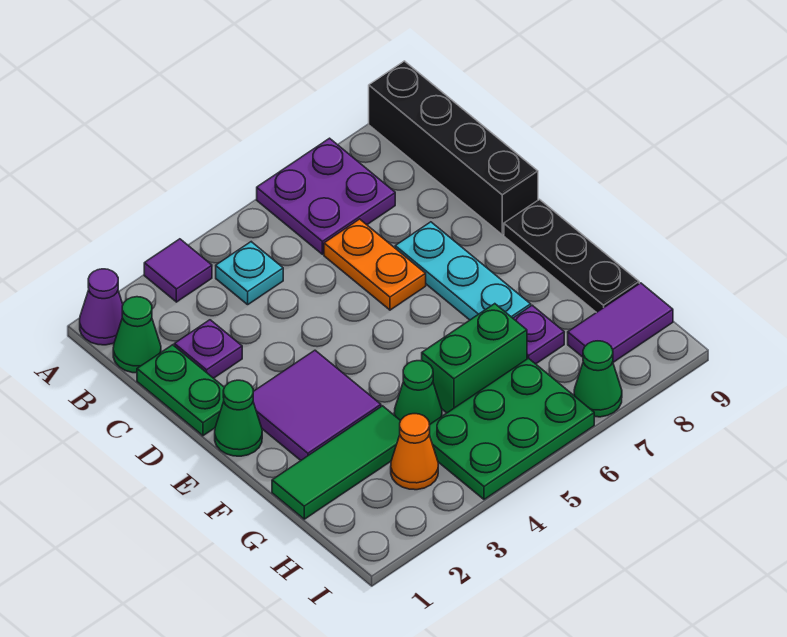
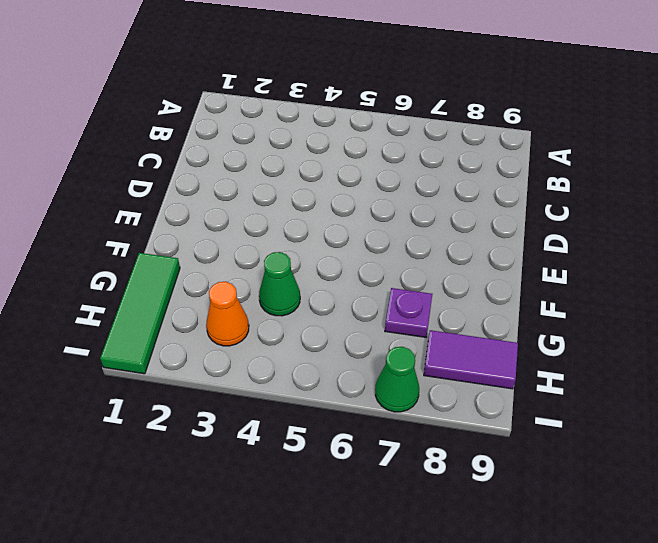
green 1x3 tile [100,253,180,374] -> green 1x3 tile turned to [272,406,400,519]
none -> purple 1x1 cone [80,269,123,345]
none -> purple 1x1 tile [144,239,212,302]
none -> purple 2x2 plate [257,138,395,254]

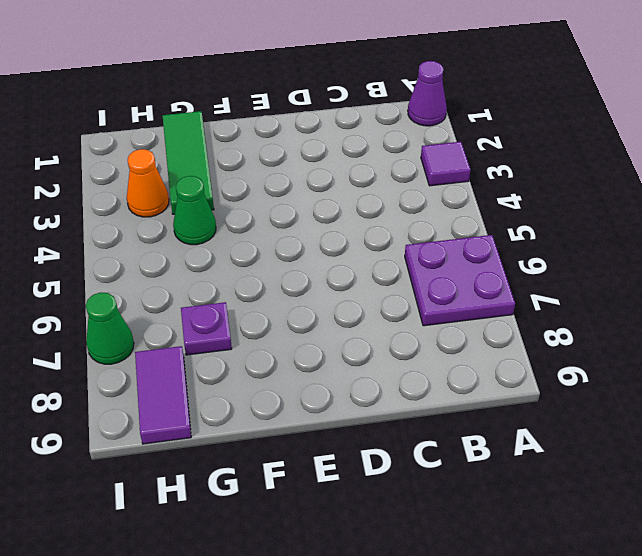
none -> black 1x4 brick [369,61,538,235]
none -> green 1x1 cone [113,297,161,373]
none -> cyan 1x1 plate [216,242,283,305]

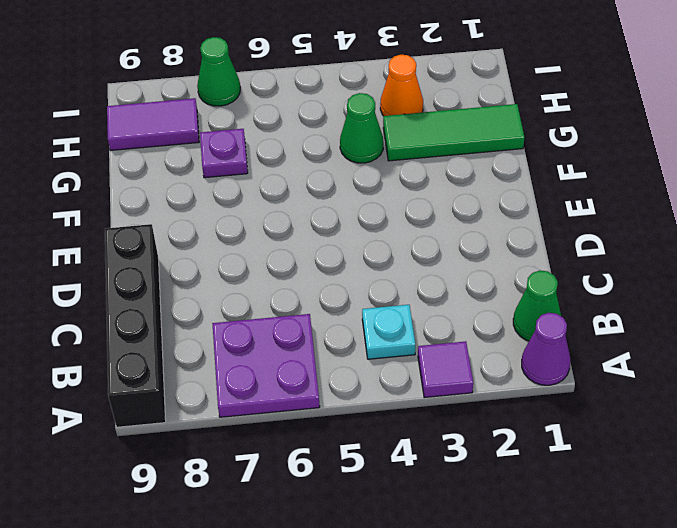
none -> green 1x2 plate [137,345,225,436]
none -> purple 1x1 plate [174,320,242,378]
none -> orange 1x2 plate [324,219,426,310]

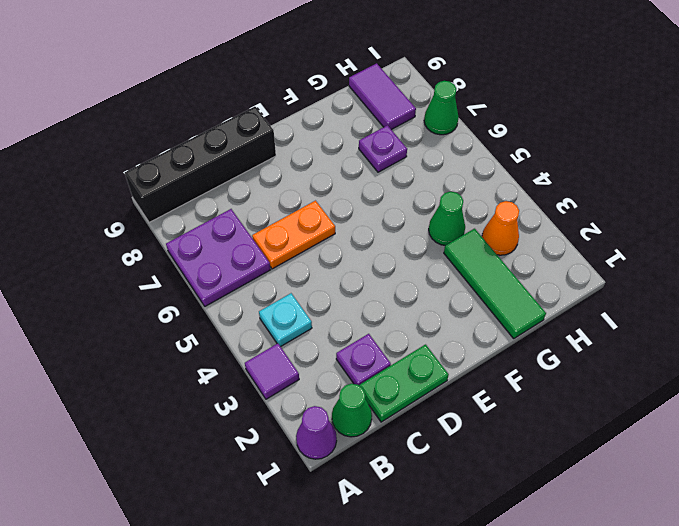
none -> cyan 1x3 plate [395,222,531,320]
none -> green 1x1 cone [215,380,262,456]
none -> purple 2x2 tile [253,350,381,460]

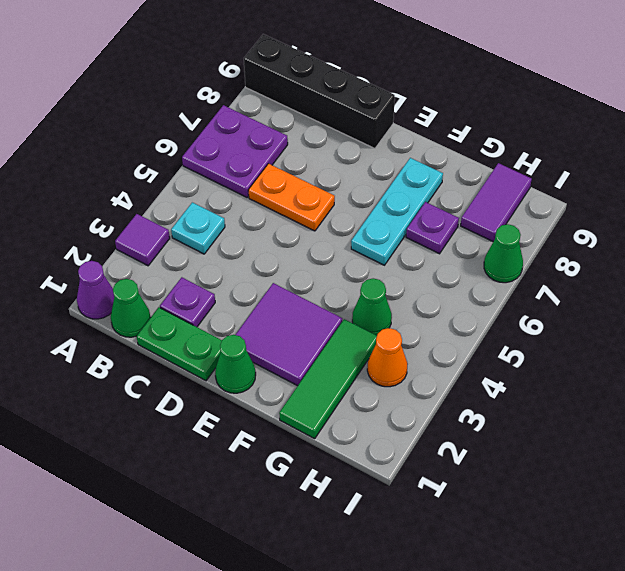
cyan 1x3 plate [351,158,443,265] -> cyan 1x3 plate turned to [395,222,531,320]
none -> black 1x3 plate [504,199,639,313]
none -> green 1x2 brick [422,304,527,413]
none -> green 2x3 plate [429,358,594,499]

